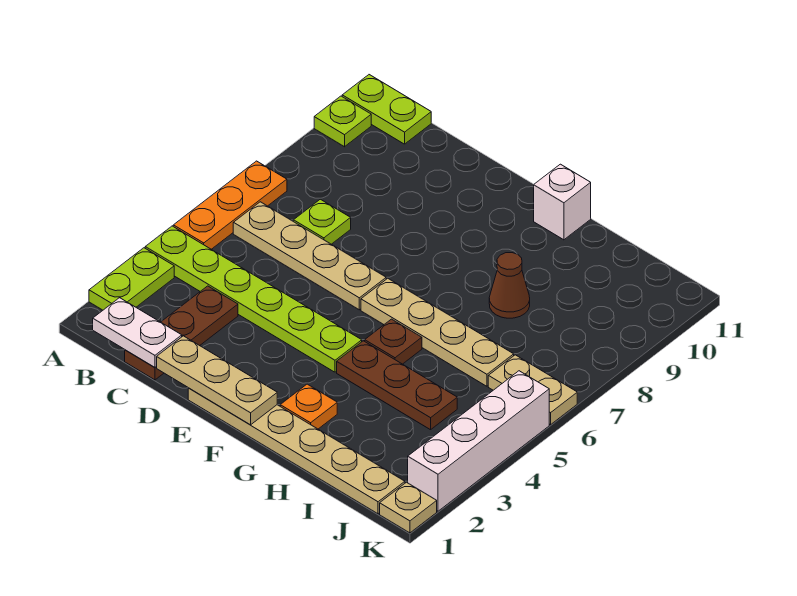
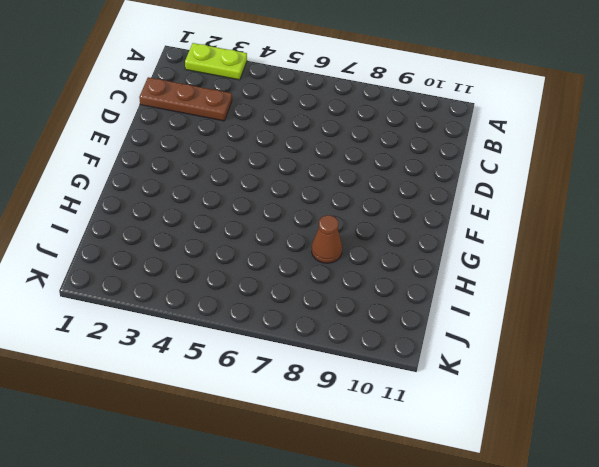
none -> lime 1x6 plate [145,226,362,372]
none -> orange 1x3 plate [173,161,287,249]
none -> lime 1x1 plate [314,96,371,147]

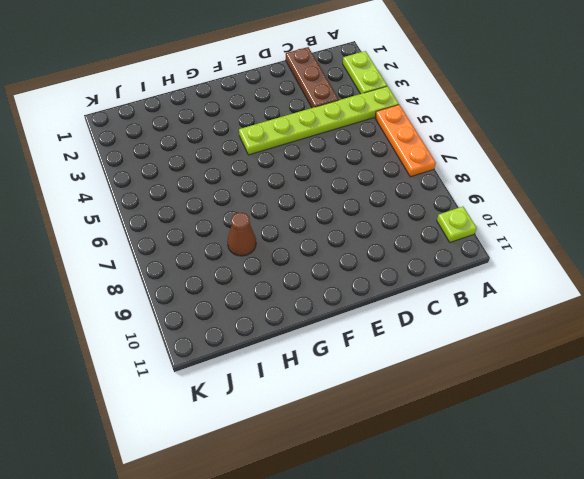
none -> lime 1x2 plate [342,75,431,144]
none -> tan 1x4 plate [233,202,386,310]
none -> lime 1x1 plate [293,199,351,244]

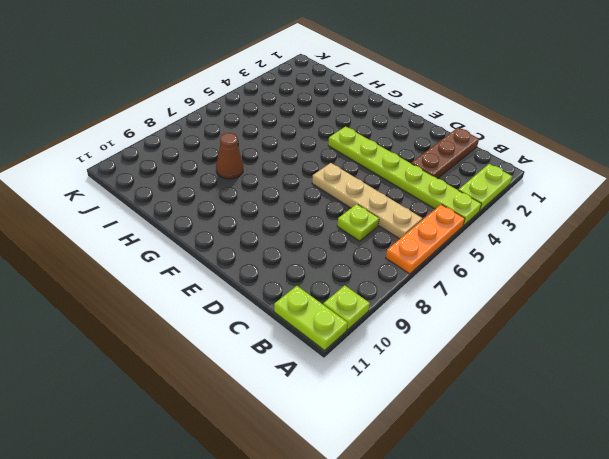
none -> tan 1x6 plate [188,388,405,514]
none -> tan 1x4 plate [361,278,514,386]
none -> orange 1x1 plate [280,384,337,429]

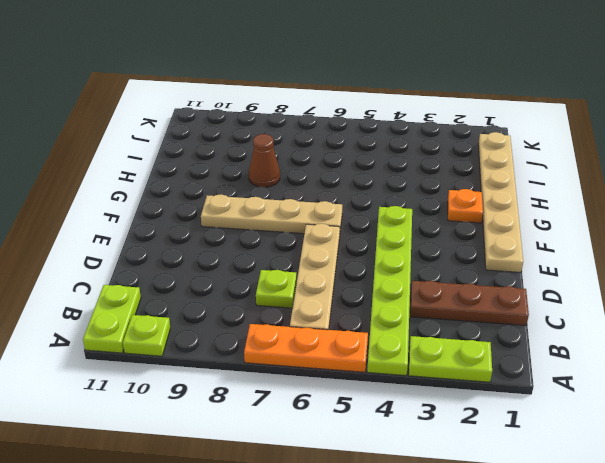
tan 1x4 plate [201,194,342,234] -> tan 1x4 plate turned to [361,278,514,386]
none -> brown 1x3 plate [337,341,457,430]
none -> brown 1x1 plate [365,319,422,364]
none -> white 1x1 brick [534,164,591,240]

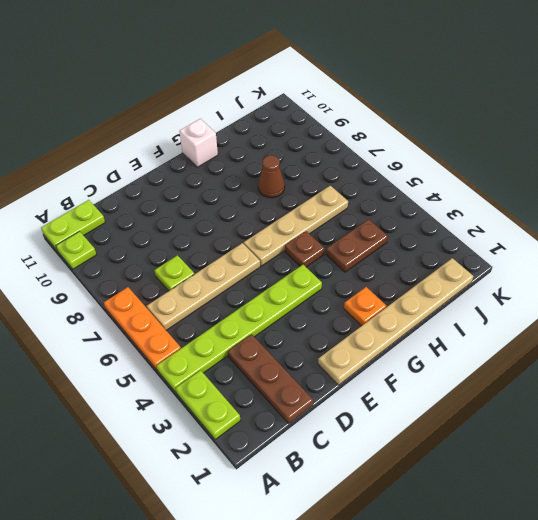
brown 1x2 plate [326,219,388,272] -> brown 1x3 plate [337,341,457,430]
none -> tan 1x2 plate [488,355,577,425]
none -> tan 1x1 plate [380,482,437,533]
none -> white 1x4 brick [408,371,549,511]

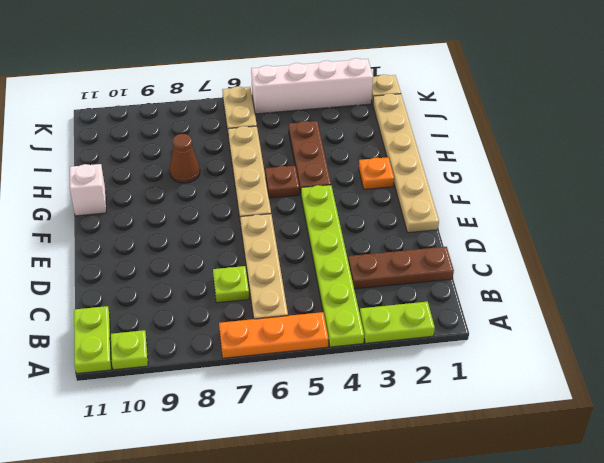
none -> white 1x2 plate [93,298,182,367]
none -> tan 1x3 plate [157,336,277,425]

